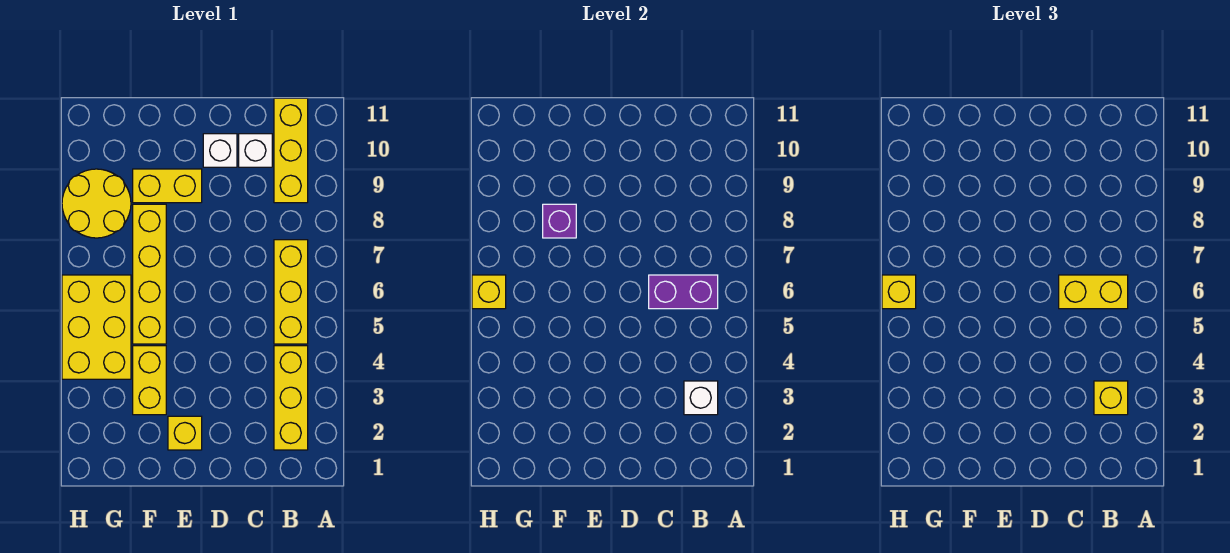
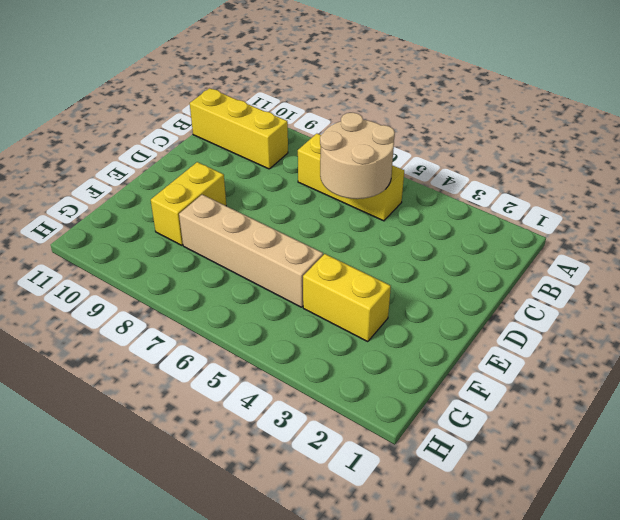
tan 2x2 round brick [320,113,395,199] -> purple 1x2 brick [649,275,718,309]
tan 1x4 brick [179,195,323,307] -> yellow 1x4 brick [133,204,166,344]
none -> yellow 1x3 brick [274,346,308,450]
none -> white 1x1 brick [239,134,272,167]
none -> white 1x1 brick [203,134,237,167]

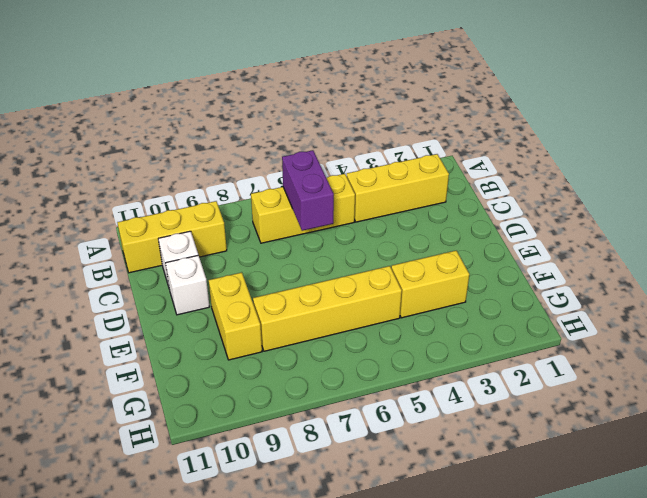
none -> yellow 1x1 brick [168,416,202,450]
none -> yellow 2x3 brick [62,275,131,379]
none -> yellow 2x2 round brick [62,169,131,238]

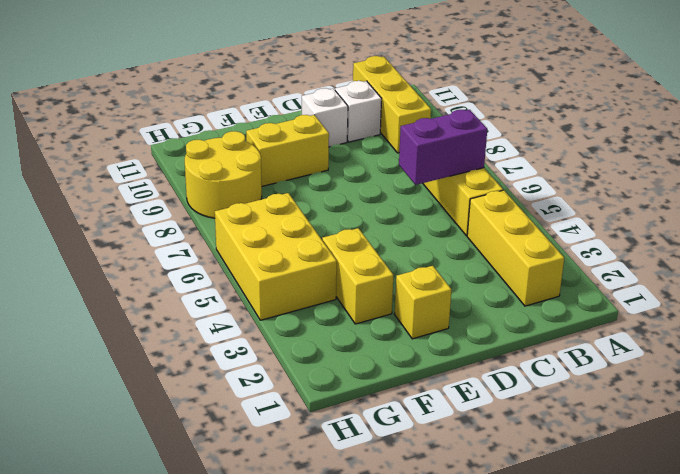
none -> yellow 1x4 brick [133,204,166,344]
none -> white 1x1 brick [684,381,718,415]
none -> purple 1x1 brick [543,204,576,238]

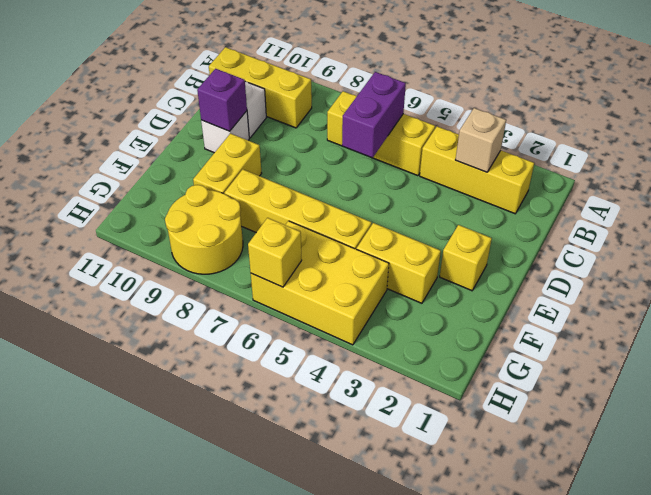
tan 1x1 brick [456,108,506,172] -> white 1x1 brick [684,381,718,415]
purple 1x1 brick [197,69,247,131] -> purple 1x1 brick moved to [543,204,576,238]
none -> yellow 1x1 brick [1094,381,1128,415]
none -> yellow 1x2 brick [1059,275,1128,309]
none -> yellow 1x1 brick [882,275,916,309]

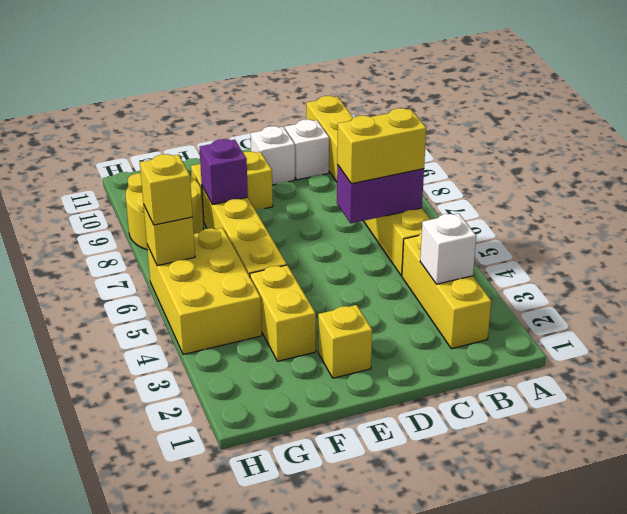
none -> yellow 1x1 brick [1094,381,1128,415]

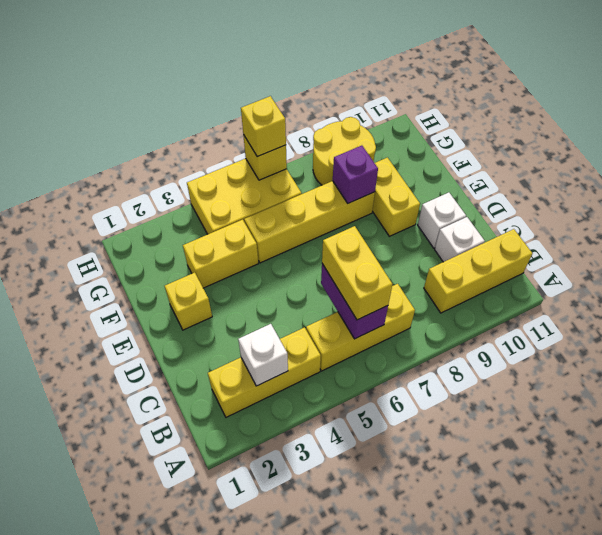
none -> yellow 1x1 brick [1094,381,1128,415]

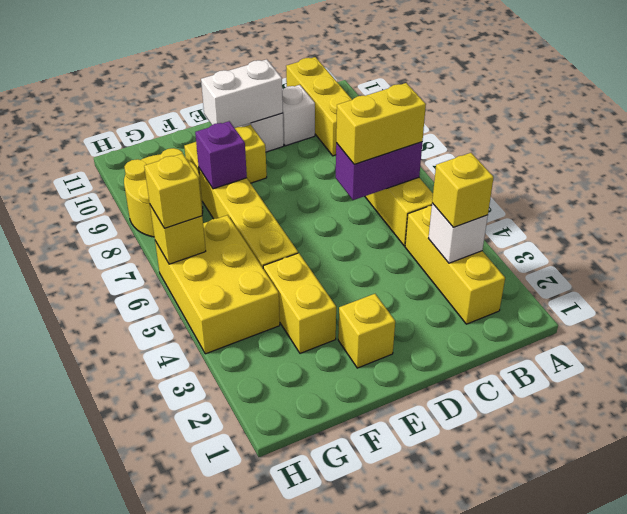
white 1x2 brick [201,59,283,128] -> none

